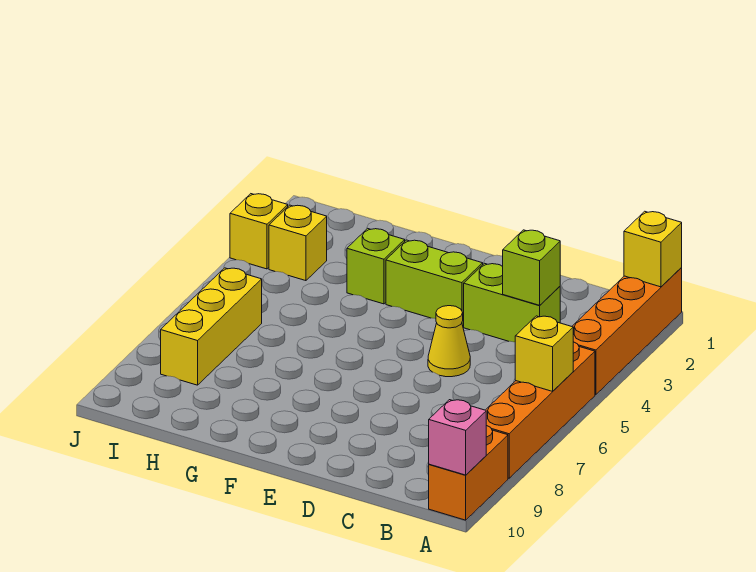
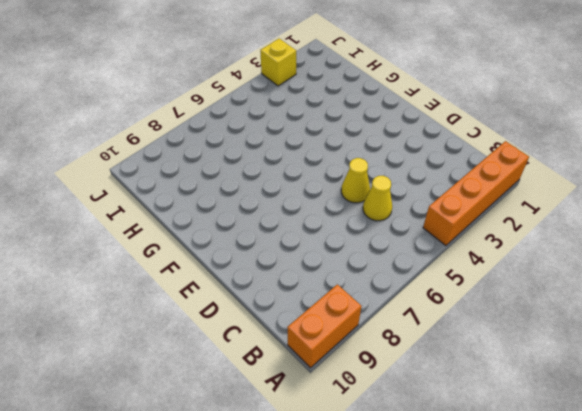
yellow 1x1 cone [363,176,392,221] -> none
none -> orange 1x4 brick [486,342,595,478]
none -> lime 1x2 brick [464,263,560,342]
none -> lime 1x2 brick [386,240,483,326]

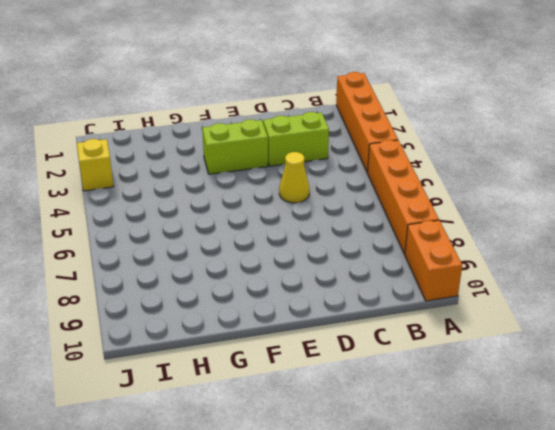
none -> lime 1x1 brick [347,228,405,304]
none -> yellow 1x1 brick [269,205,327,281]
none -> yellow 1x3 brick [161,268,262,385]

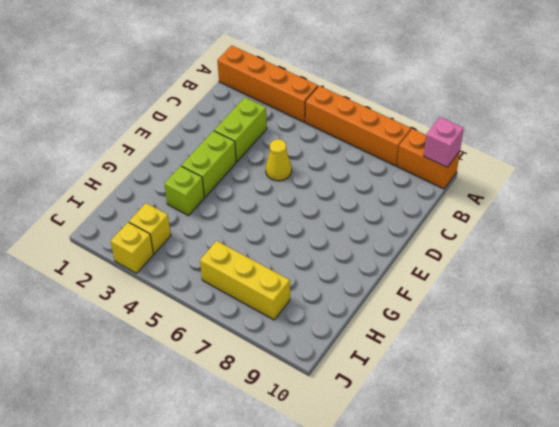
none -> yellow 1x1 brick [624,211,682,287]
none -> yellow 1x1 brick [515,316,573,391]
none -> lime 1x1 brick [503,230,560,305]

